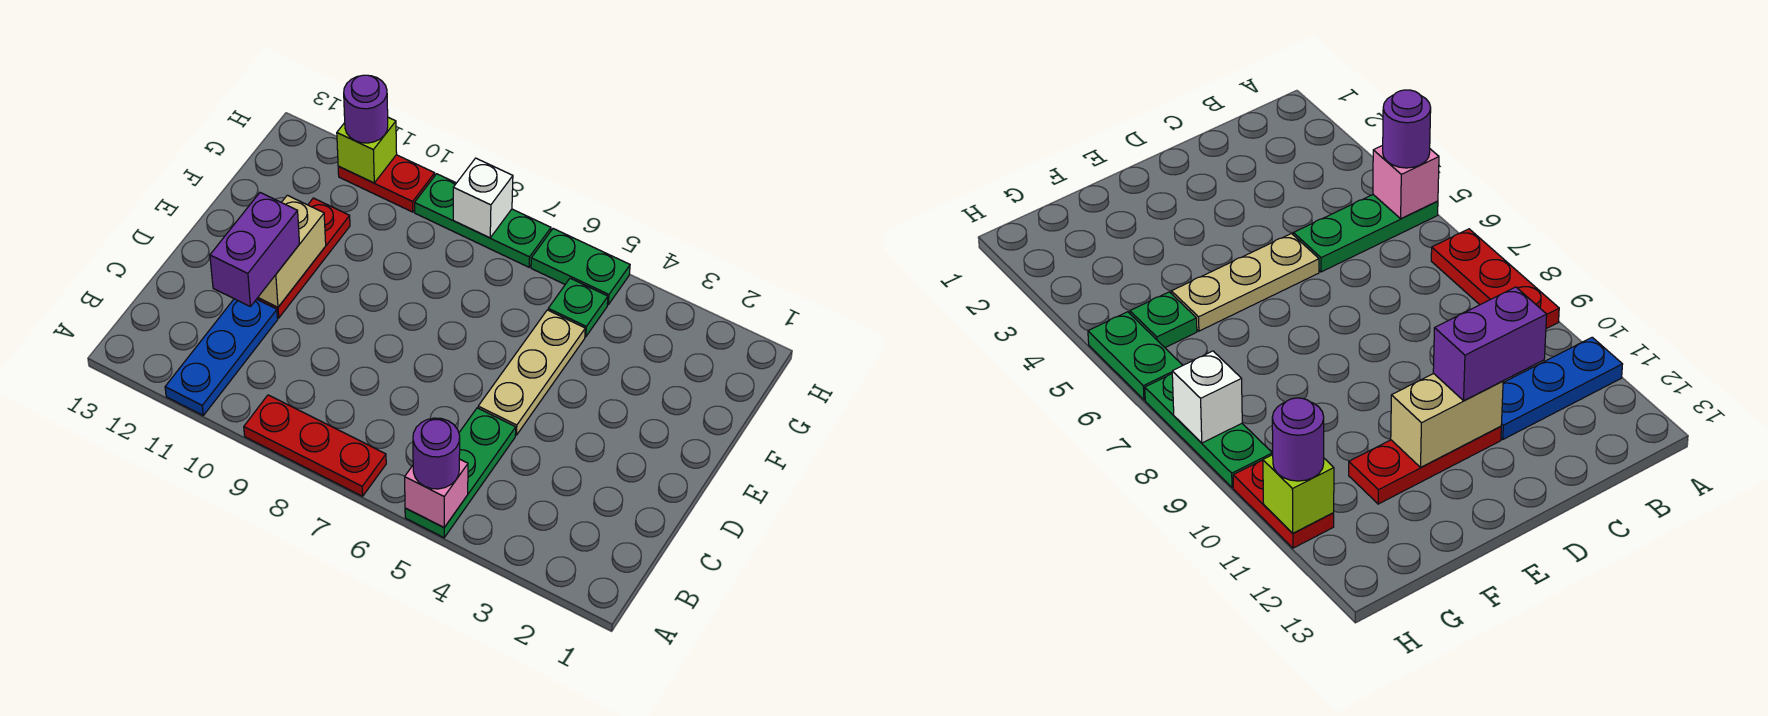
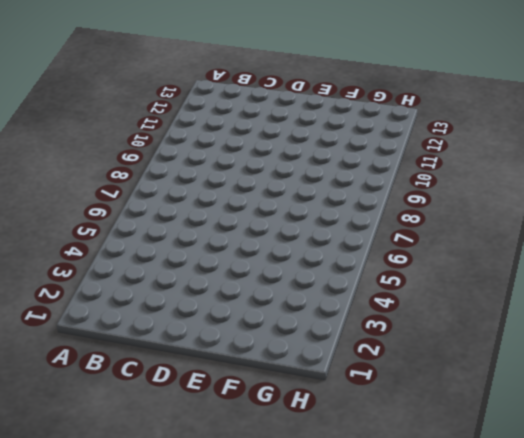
none -> green 1x3 plate [405,408,516,538]
none -> red 1x3 plate [244,395,386,496]
none -> blue 1x3 plate [165,299,278,415]

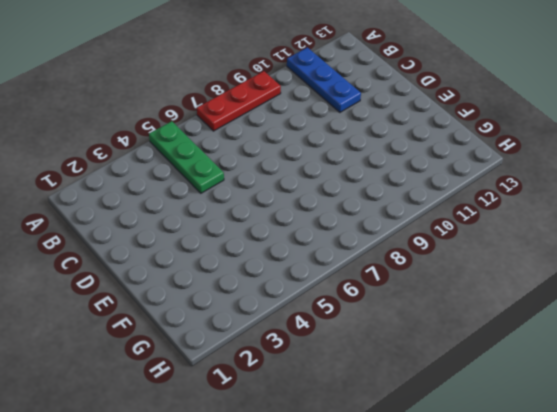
none -> tan 1x3 plate [478,310,585,435]
none -> red 1x3 plate [257,198,350,318]
none -> green 1x1 plate [548,278,608,337]

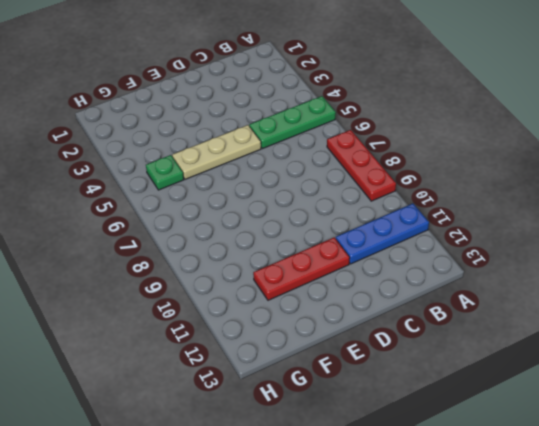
none -> green 1x2 plate [531,229,630,305]
none -> green 1x3 plate [415,174,551,267]
none -> red 1x2 plate [338,155,435,212]

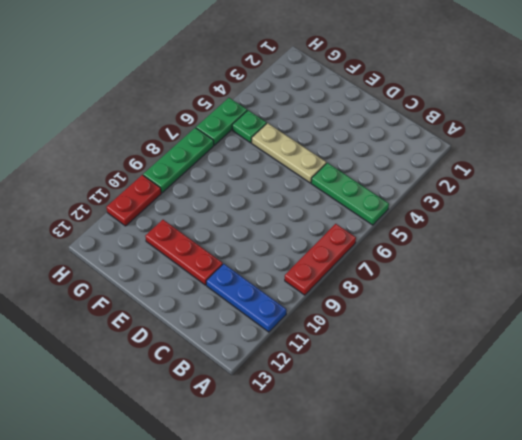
none -> pink 1x1 brick [405,459,468,527]
none -> tan 1x2 brick [258,195,326,307]
none -> white 1x1 brick [453,158,513,238]

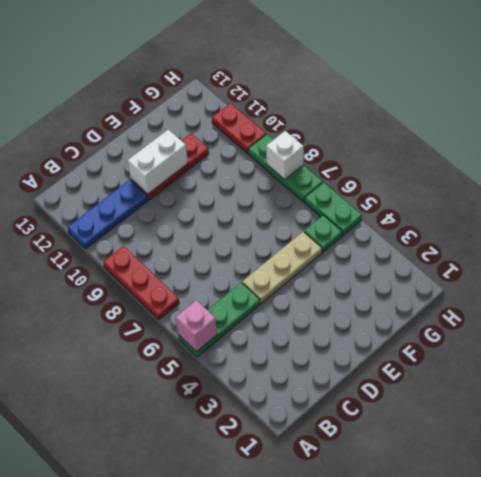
white 1x2 brick [128,129,188,194] -> tan 1x2 brick [258,195,326,307]
none -> lime 1x1 brick [337,117,397,183]
none -> purple 1x1 round brick [413,418,460,489]
none -> purple 1x2 brick [210,193,300,306]

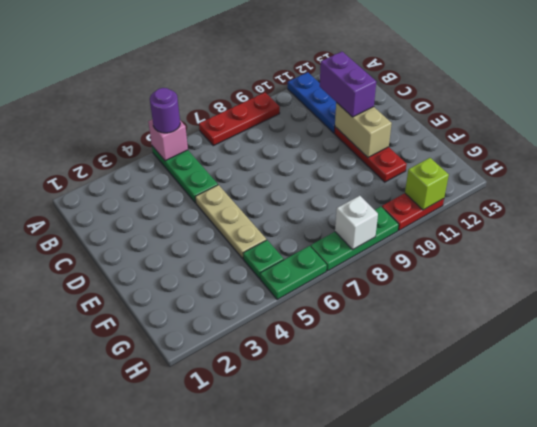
none -> purple 1x1 round brick [344,75,388,143]

